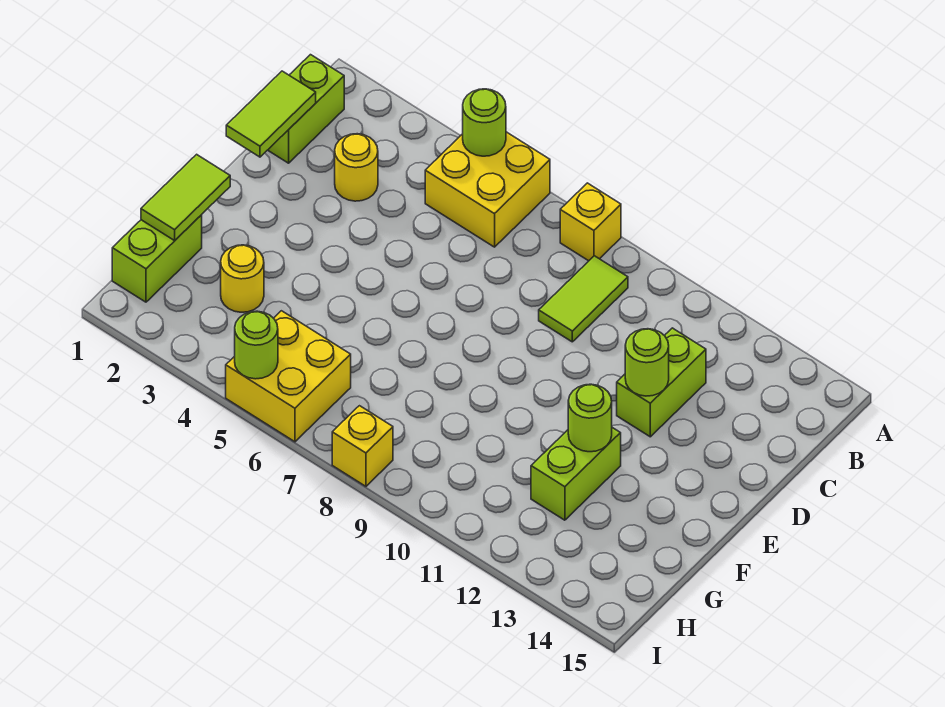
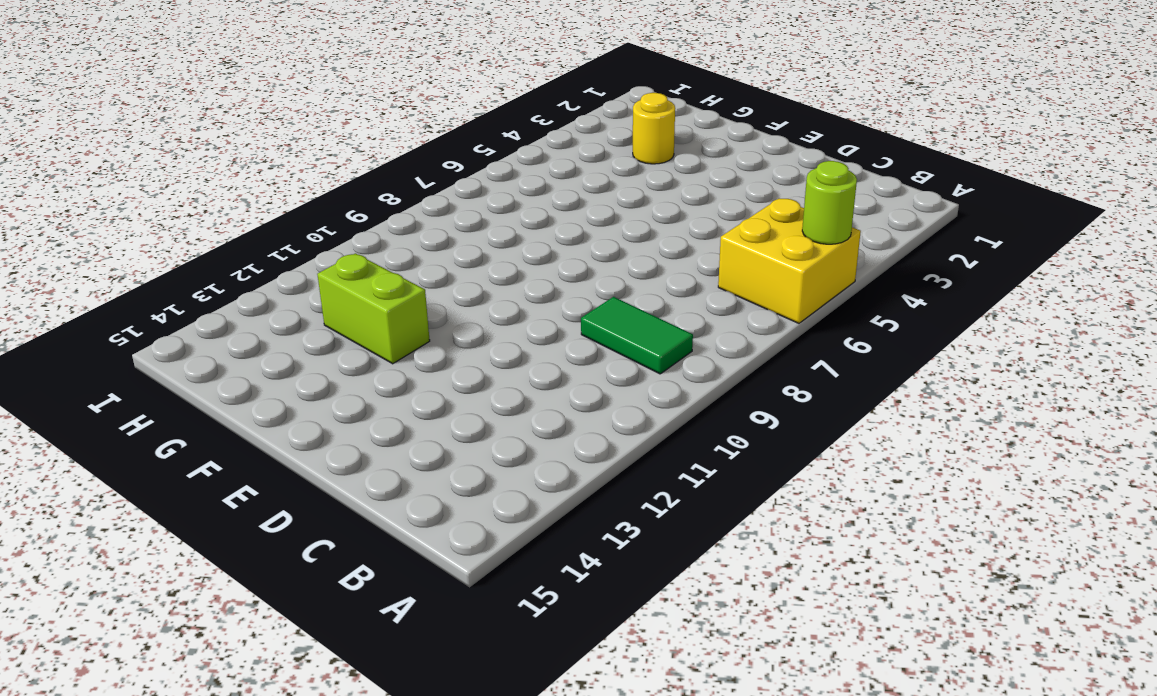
green 1x2 tile [581,297,693,374] -> lime 1x2 tile [539,256,628,342]
none -> yellow 1x1 brick [560,183,621,261]
none -> lime 1x2 brick [268,55,344,163]
none -> yellow 1x1 round brick [335,134,378,201]

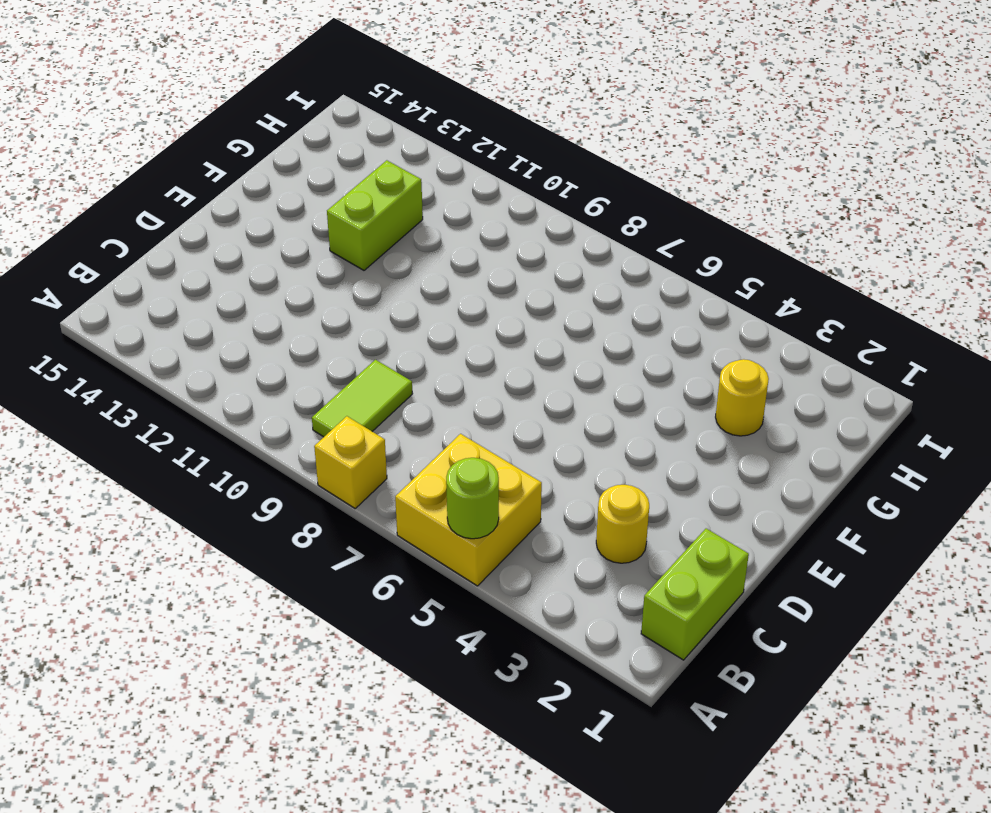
none -> lime 1x2 brick [617,328,706,437]
none -> lime 1x2 brick [112,215,202,302]
none -> yellow 2x2 brick [226,311,351,442]

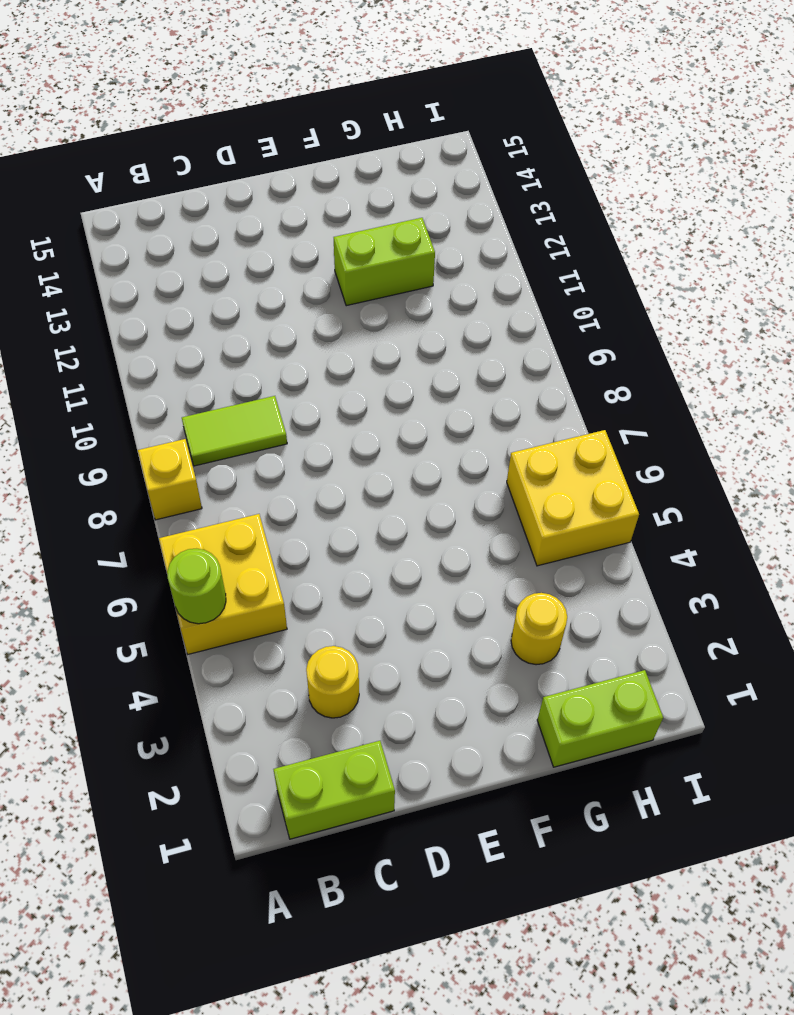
none -> lime 1x2 brick [617,328,706,437]
none -> yellow 1x1 brick [332,406,393,486]
none -> lime 1x2 tile [226,71,316,157]

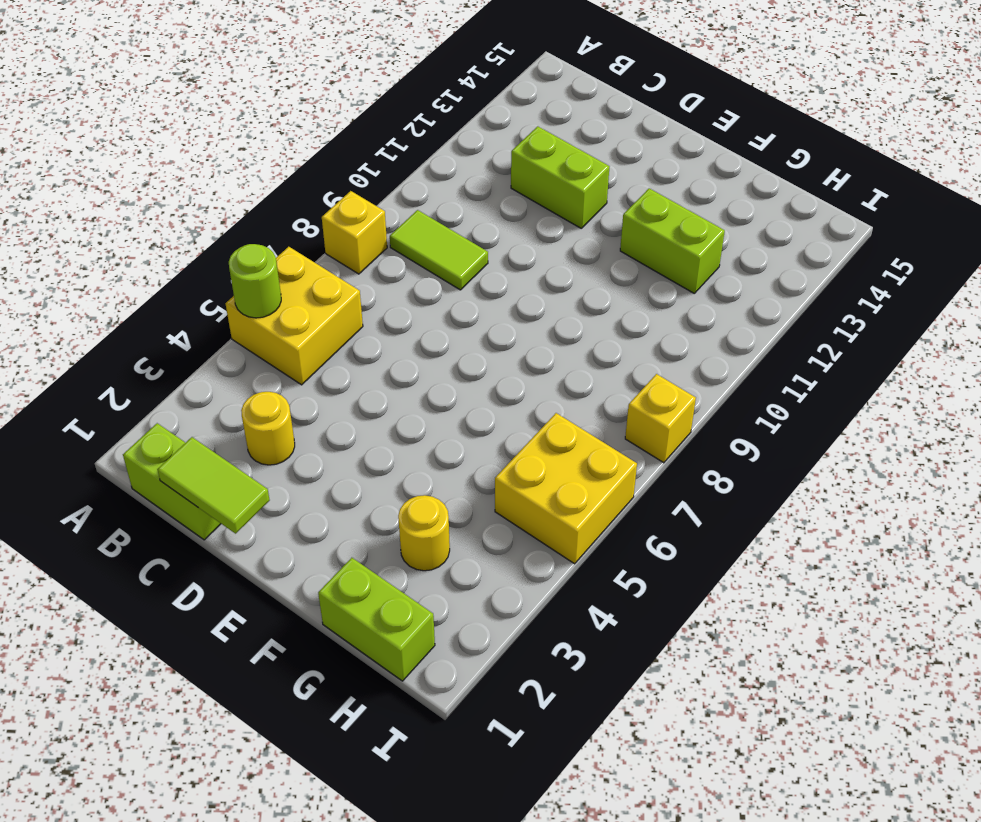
none -> lime 1x1 round brick [625,329,669,396]
none -> lime 1x2 tile [141,154,230,241]
none -> lime 1x1 round brick [568,384,612,452]

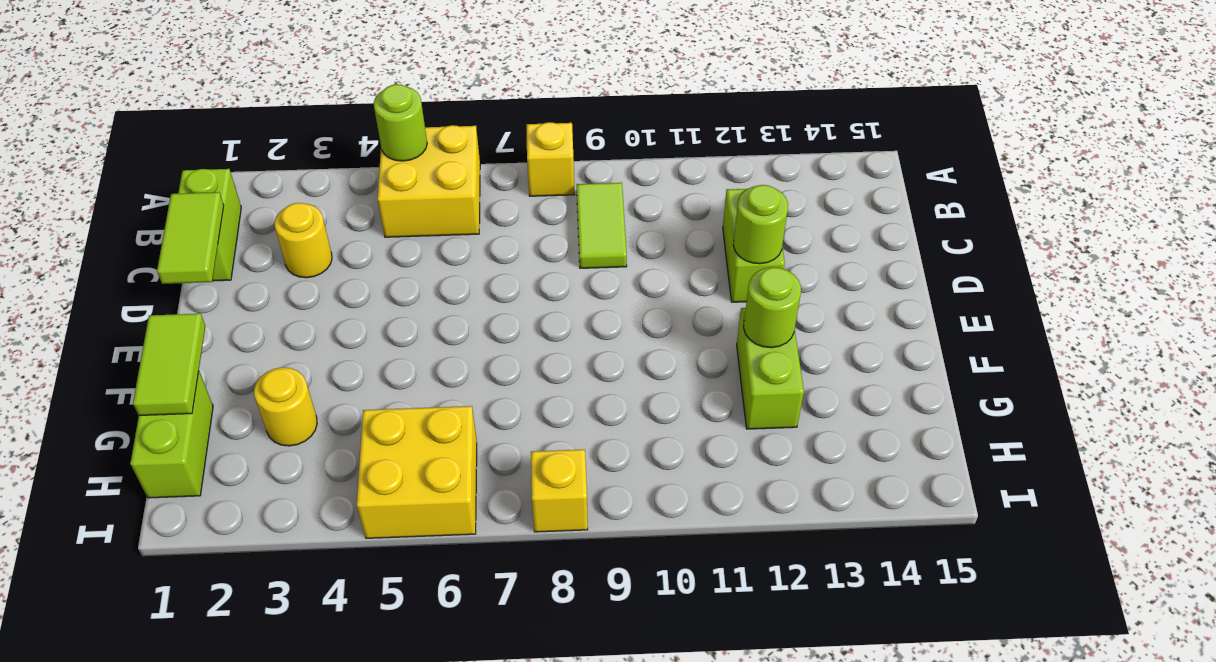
none -> lime 1x1 round brick [235,311,278,379]

